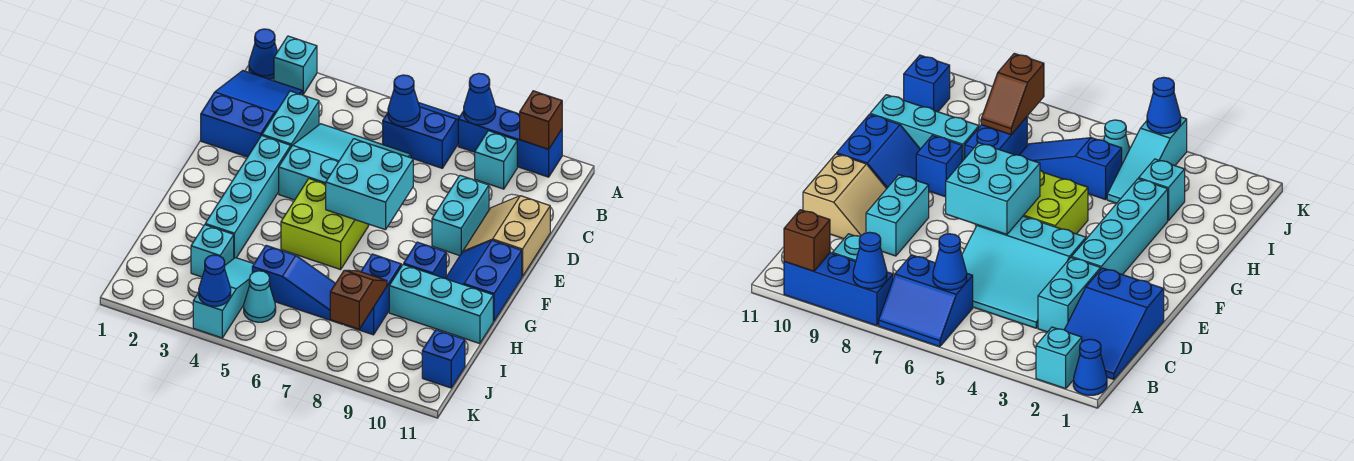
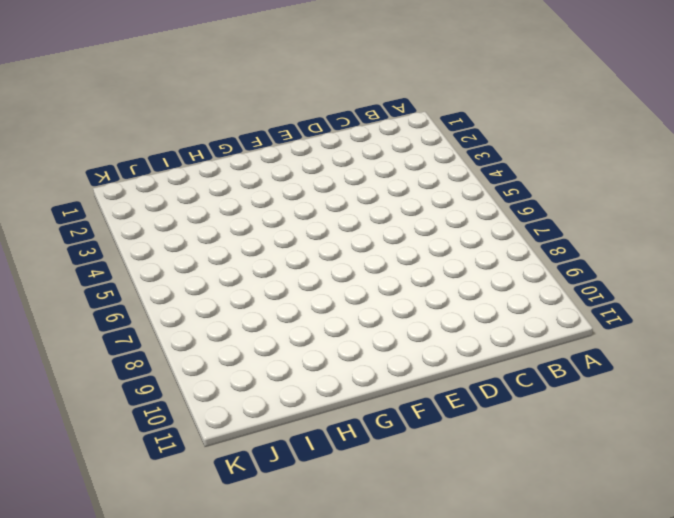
none -> blue 1x1 cone [249,29,278,80]
none -> cyan 1x1 brick [274,36,317,94]
none -> blue 2x2 slope [383,103,460,168]

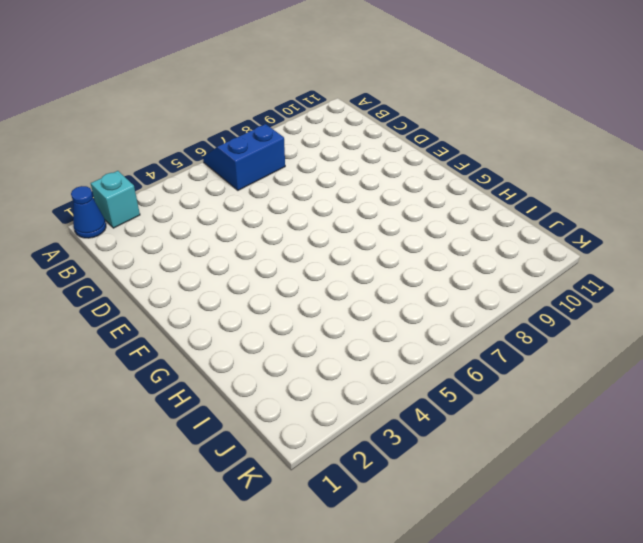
none -> blue 1x3 brick [458,106,562,177]
none -> blue 2x3 slope [201,71,303,157]
none -> cyan 1x1 brick [475,131,517,189]

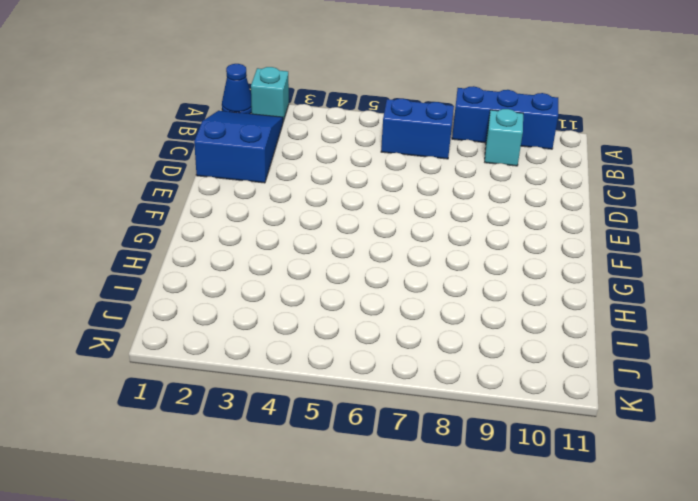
none -> cyan 1x2 brick [262,91,319,147]
none -> cyan 3x3 slope [279,124,411,225]
none -> cyan 1x2 brick [432,175,489,256]

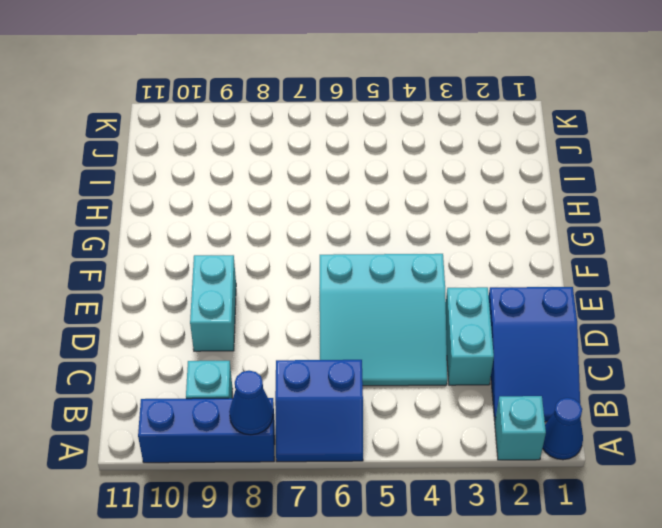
none -> tan 2x2 slope [463,196,550,277]
none -> cyan 1x4 brick [205,136,291,258]
none -> lime 2x2 brick [281,179,368,270]

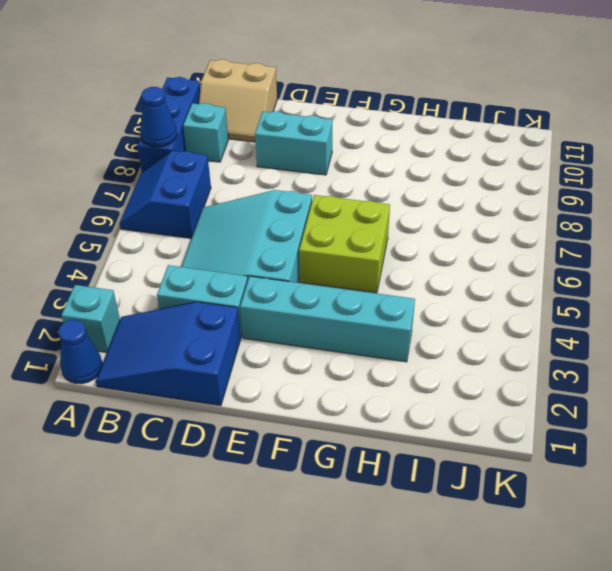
tan 2x2 slope [199,59,277,142] -> tan 2x2 slope moved to [463,196,550,277]
none -> blue 2x2 slope [445,240,522,321]
none -> blue 1x1 brick [404,242,446,278]
none -> blue 1x2 brick [344,254,401,335]

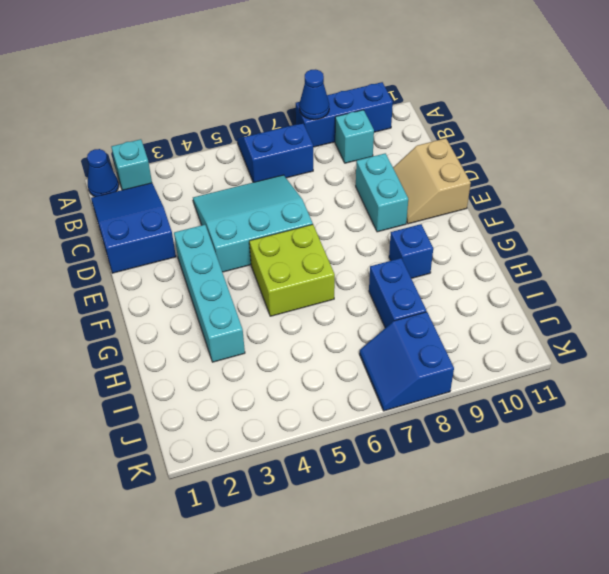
blue 2x2 slope [359,312,454,411] -> blue 2x2 slope moved to [445,240,522,321]
none -> cyan 1x2 brick [262,91,319,147]
none -> cyan 1x3 brick [389,264,493,344]
none -> cyan 1x1 brick [191,225,234,277]

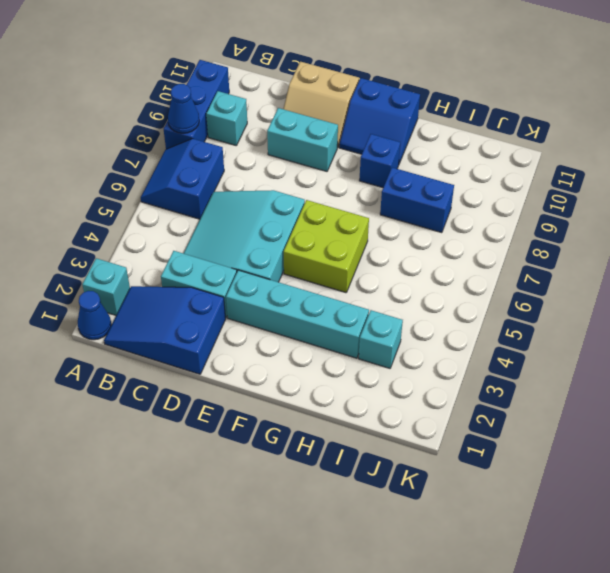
none -> cyan 1x3 brick [389,264,493,344]
none -> cyan 1x3 slope [193,258,254,338]
none -> blue 1x3 slope [252,245,342,324]

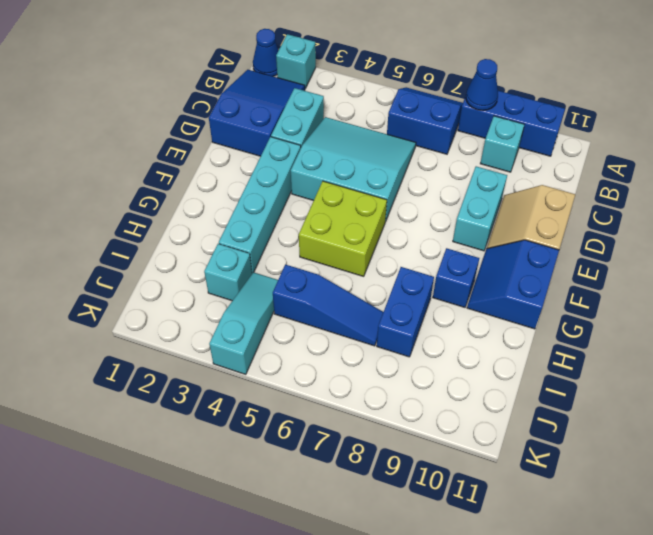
none -> cyan 1x3 brick [389,264,493,344]
none -> cyan 1x1 cone [244,271,276,322]
none -> blue 1x1 brick [422,330,465,388]

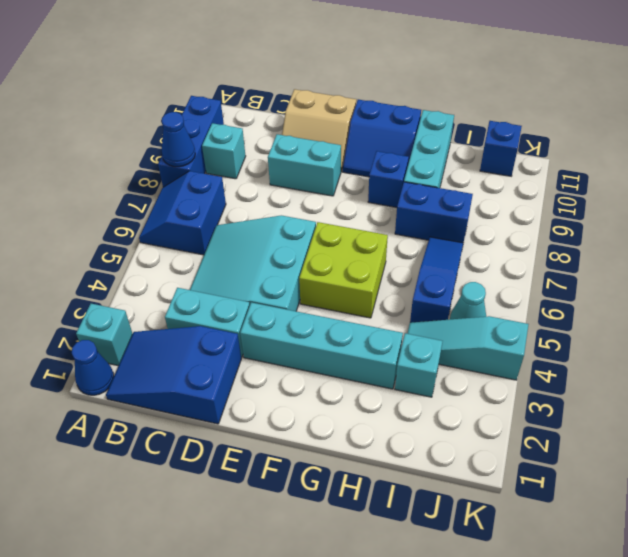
none -> brown 1x1 brick [520,91,562,149]
none -> blue 1x1 cone [388,75,420,126]
none -> cyan 2x2 brick [326,139,413,230]

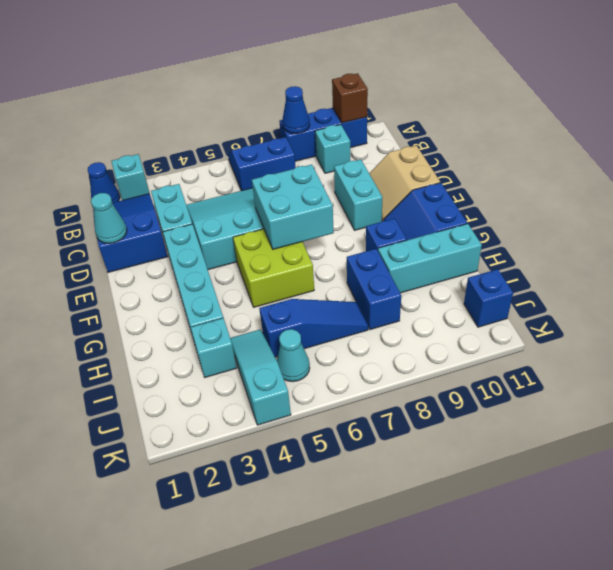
cyan 1x1 cone [91,193,127,243] -> none
none -> blue 1x1 cone [388,75,420,126]
none -> brown 1x2 slope [330,270,387,329]
none -> blue 1x1 cone [199,255,231,306]

